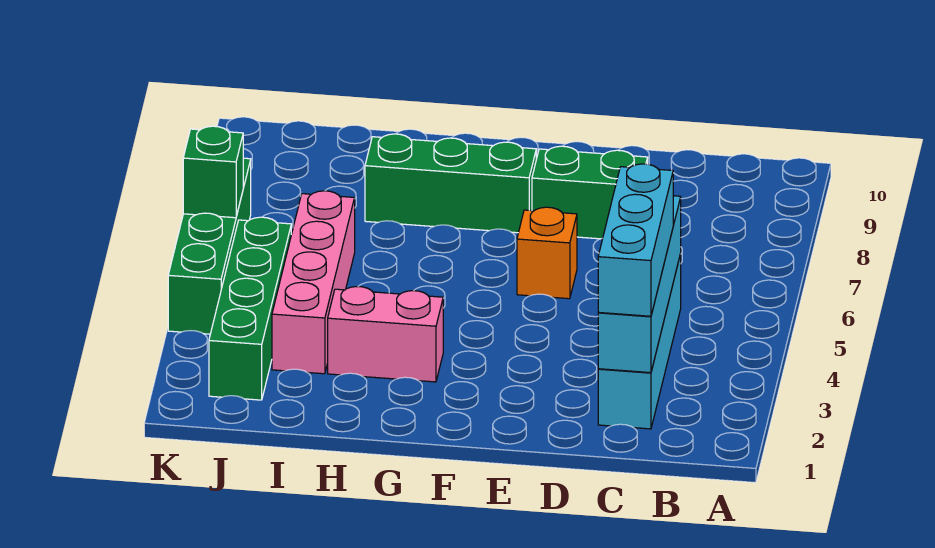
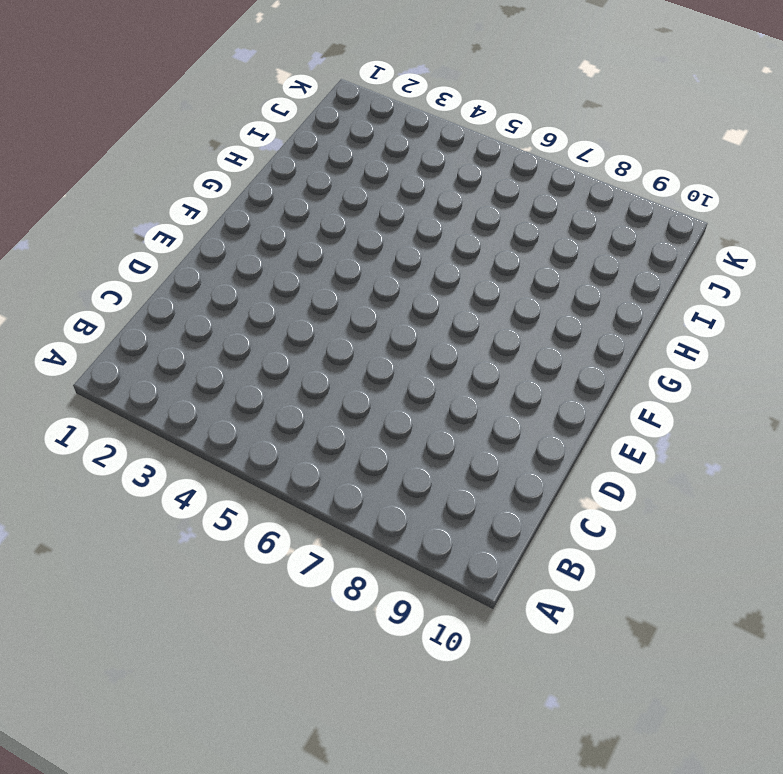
none -> cyan 1x4 brick [598,254,681,429]
none -> green 1x2 brick [532,146,648,239]

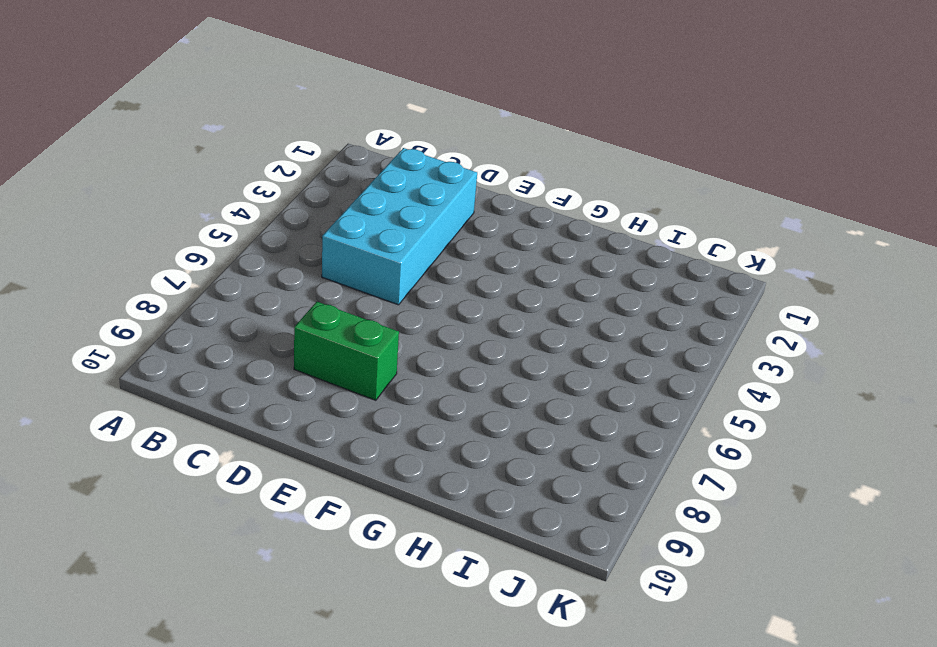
cyan 2x4 brick [322,148,477,305] -> cyan 1x4 brick [598,254,681,429]
none -> orange 1x1 brick [517,207,577,299]
none -> green 1x3 brick [365,134,536,233]

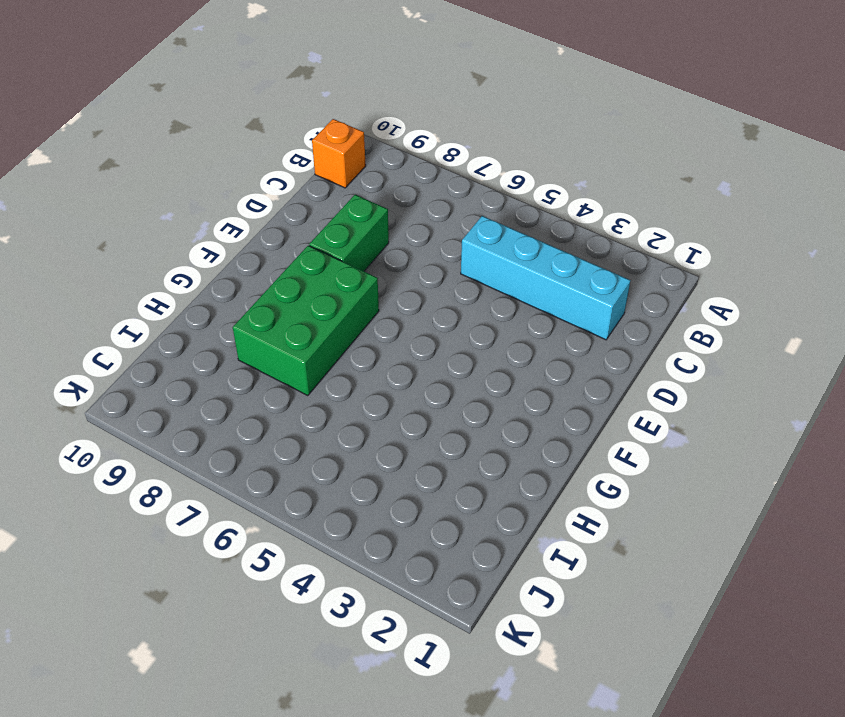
orange 1x1 brick [312,119,366,188] -> orange 1x1 brick moved to [517,207,577,299]
green 2x3 brick [233,246,379,396] -> green 1x3 brick [365,134,536,233]
none -> pink 1x2 brick [328,287,443,382]
none -> pink 1x4 brick [272,191,355,374]

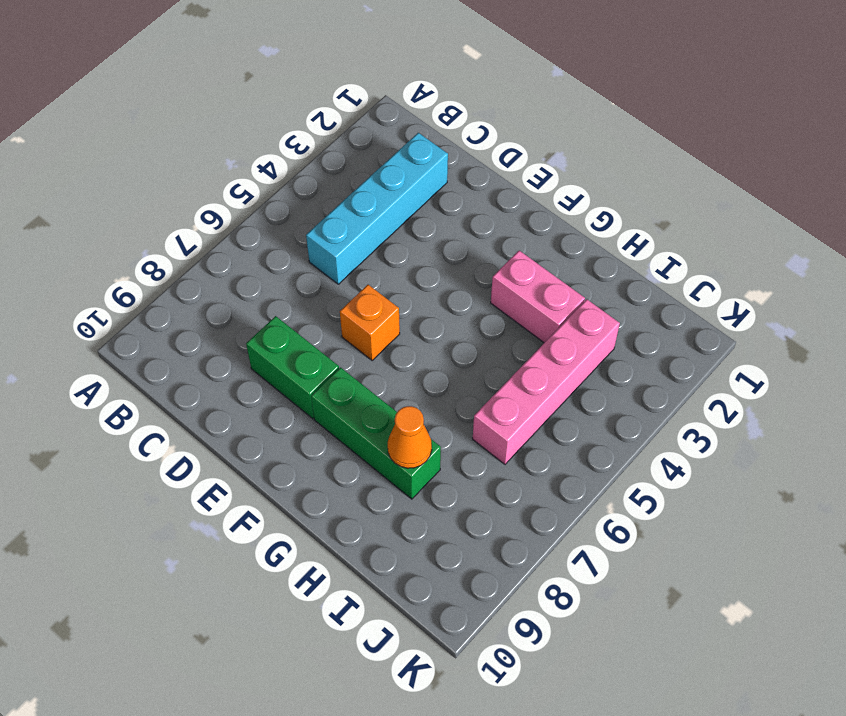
orange 1x1 cone [388,406,432,468] -> none
none -> green 1x4 brick [209,217,291,400]
none -> green 1x4 brick [168,158,251,334]

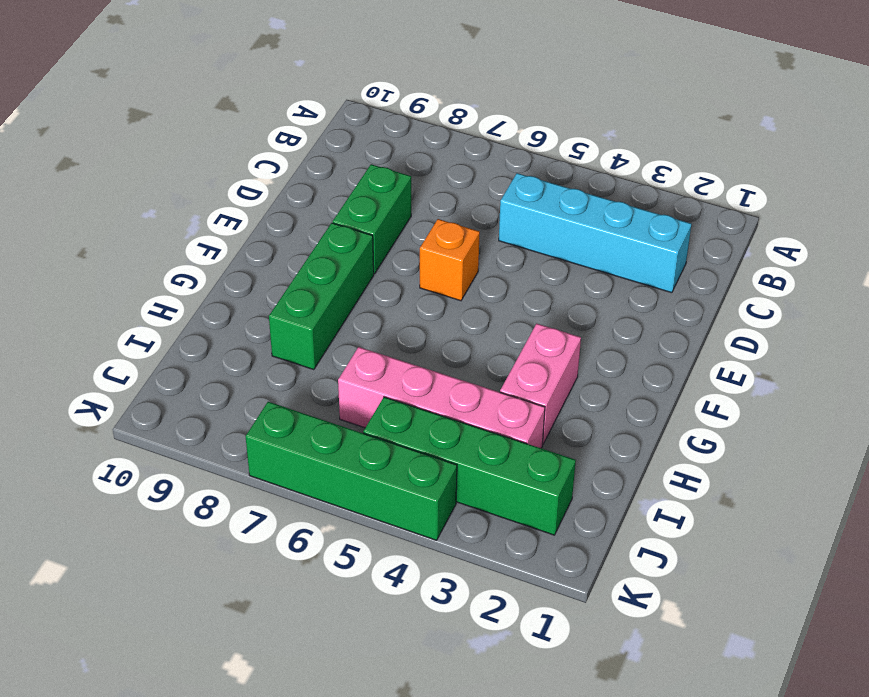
none -> cyan 1x4 brick [598,196,681,373]
none -> green 1x1 brick [183,126,243,218]

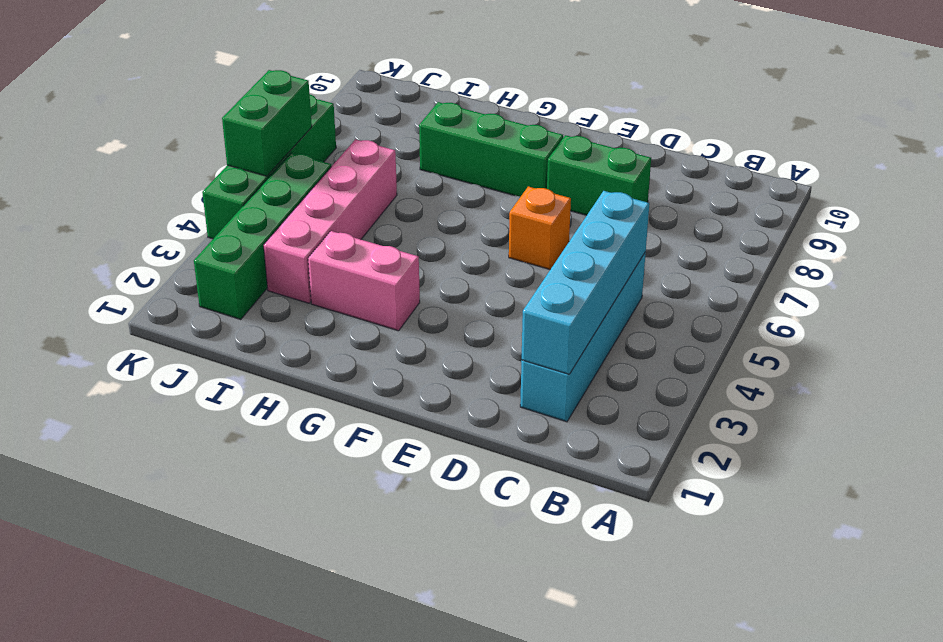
green 1x2 brick [222,70,312,176] -> green 1x1 brick [183,126,243,218]
none -> cyan 1x3 brick [598,164,673,316]

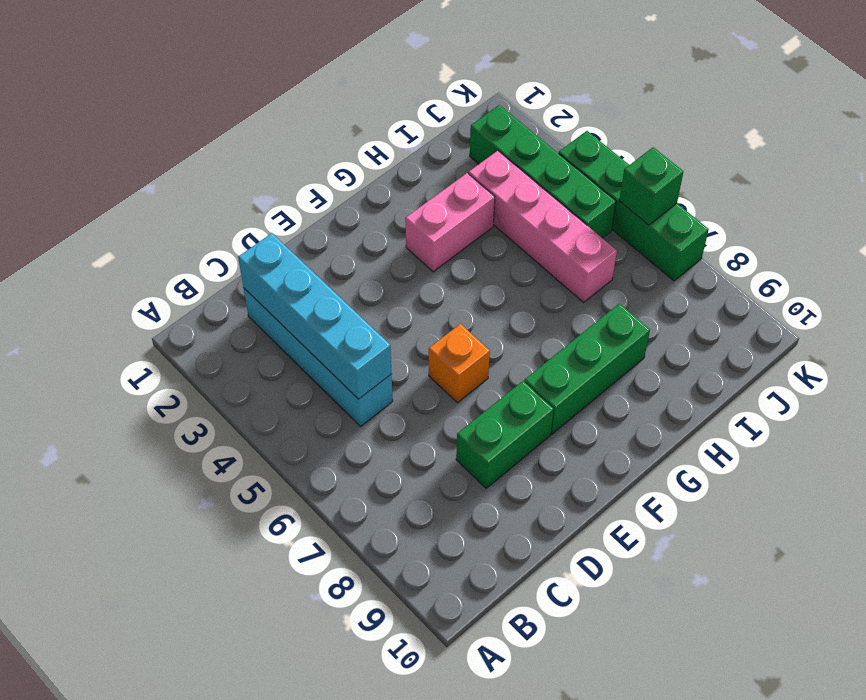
none -> cyan 1x3 brick [598,164,673,316]

